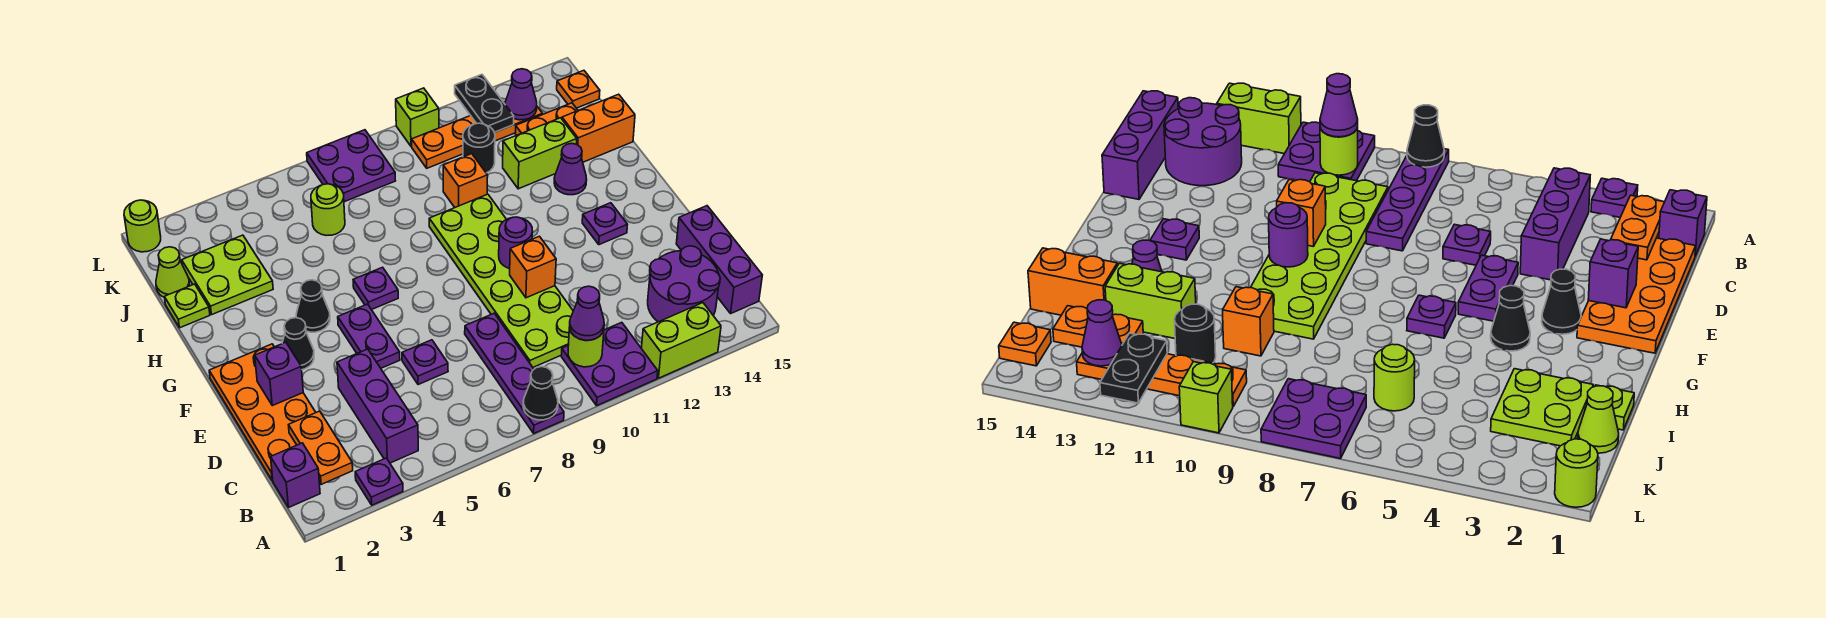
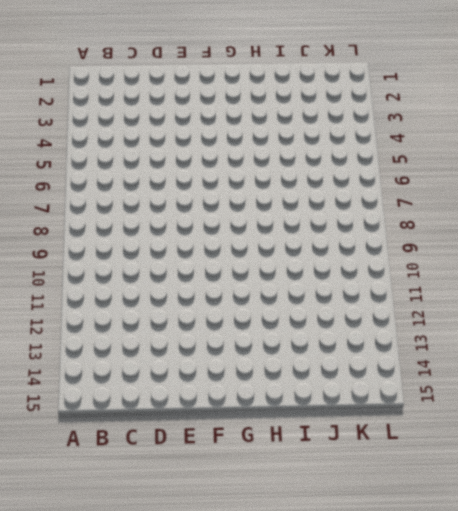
none -> purple 1x1 plate [355,458,403,505]
none -> purple 1x4 plate [465,313,564,433]
none -> purple 2x2 plate [561,322,658,405]
none -> lime 1x2 brick [641,303,721,378]

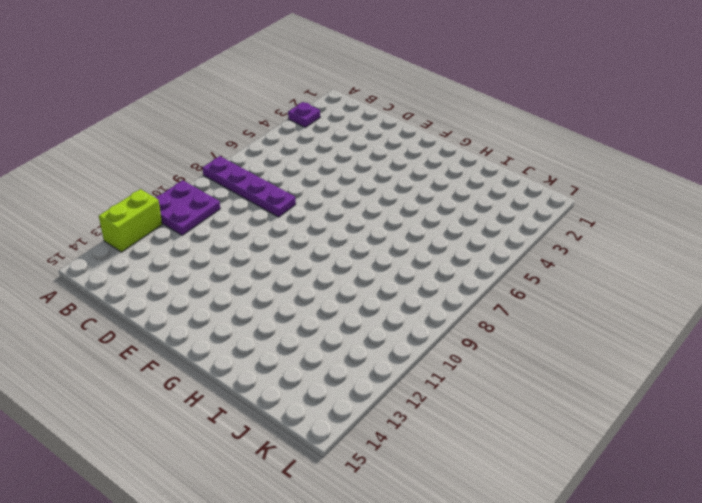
none -> purple 1x1 brick [271,443,320,507]
none -> purple 1x3 brick [337,349,418,463]
none -> purple 2x2 round brick [648,246,720,322]
none -> purple 1x3 brick [676,206,762,313]

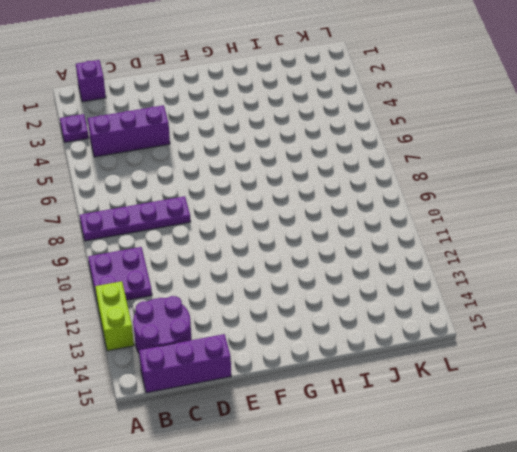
none -> orange 2x4 plate [209,344,316,481]
none -> lime 2x6 plate [429,194,573,367]
none -> purple 1x1 plate [402,340,448,385]
none -> purple 1x2 plate [338,304,400,368]

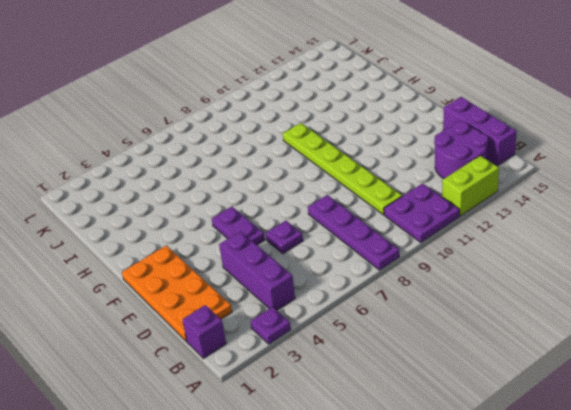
lime 1x6 plate [283,123,402,215] -> lime 2x6 plate [429,194,573,367]
none -> black 1x1 cone [282,318,314,370]
none -> purple 1x1 plate [582,203,627,245]
none -> black 1x1 cone [296,280,330,332]
none -> purple 1x1 plate [353,267,398,310]

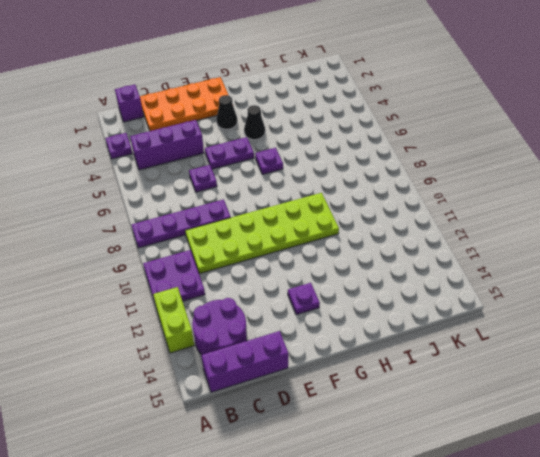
none -> purple 1x1 cone [554,144,587,195]
none -> lime 1x1 plate [165,284,210,328]
none -> lime 2x2 plate [182,235,273,315]
none -> orange 1x1 brick [443,154,488,207]

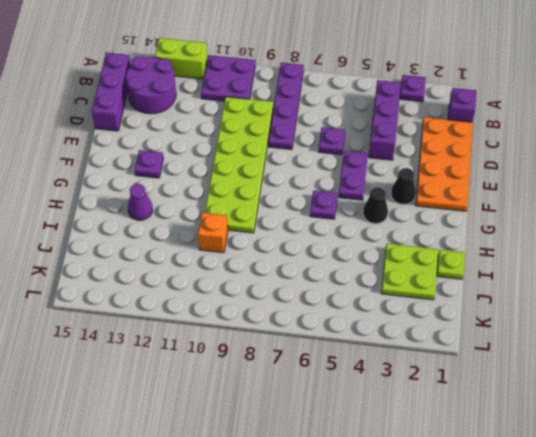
none -> lime 1x2 brick [503,118,577,189]
none -> orange 1x2 brick [562,94,635,162]
none -> lime 1x1 cone [156,247,190,298]
none -> lime 1x1 round brick [311,184,345,236]

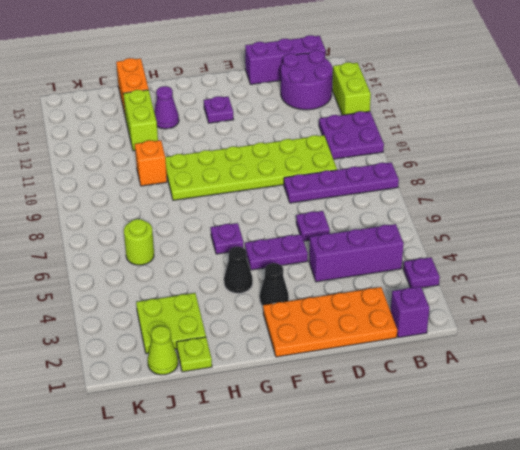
none -> black 1x1 round brick [463,123,495,173]
none -> orange 1x2 plate [515,103,578,135]
none -> purple 2x2 plate [307,130,395,202]
none -> orange 1x4 plate [412,102,542,168]

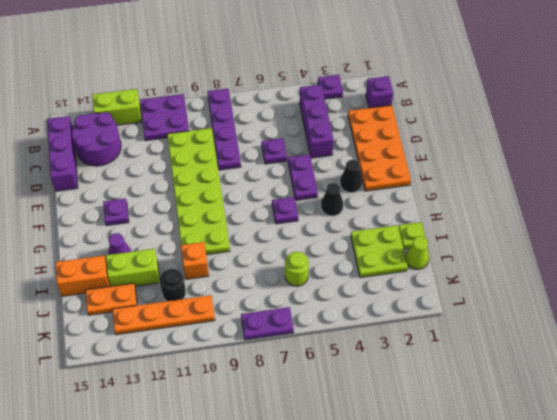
purple 1x2 plate [241,307,294,340] -> purple 2x2 plate [307,130,395,202]
none -> orange 1x1 plate [557,70,600,108]
none -> lime 1x1 round brick [124,200,161,252]
none -> lime 1x1 brick [396,88,439,147]
none -> black 1x1 cone [523,367,558,420]

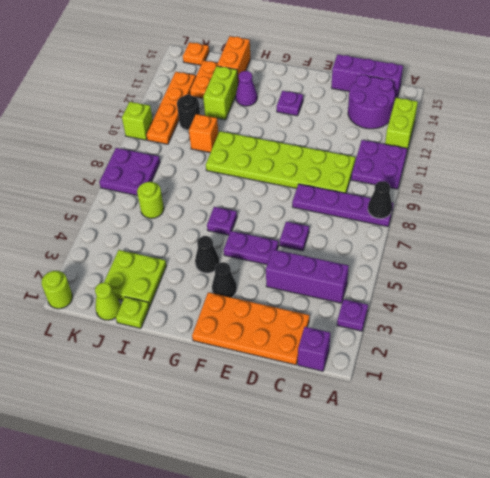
none -> orange 1x2 plate [289,411,353,484]
none -> lime 1x1 round brick [568,327,604,367]
none -> purple 1x1 brick [255,342,303,406]
none -> orange 1x1 brick [510,236,556,298]

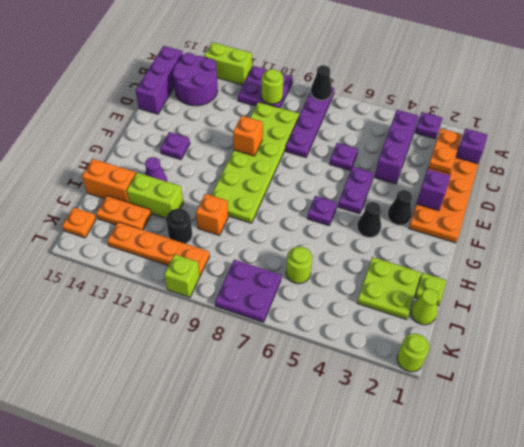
none -> purple 1x1 round brick [499,217,533,269]
none -> black 1x2 plate [455,74,514,132]
none -> purple 1x1 cone [505,69,537,120]
none -> purple 1x1 cone [570,286,604,340]

